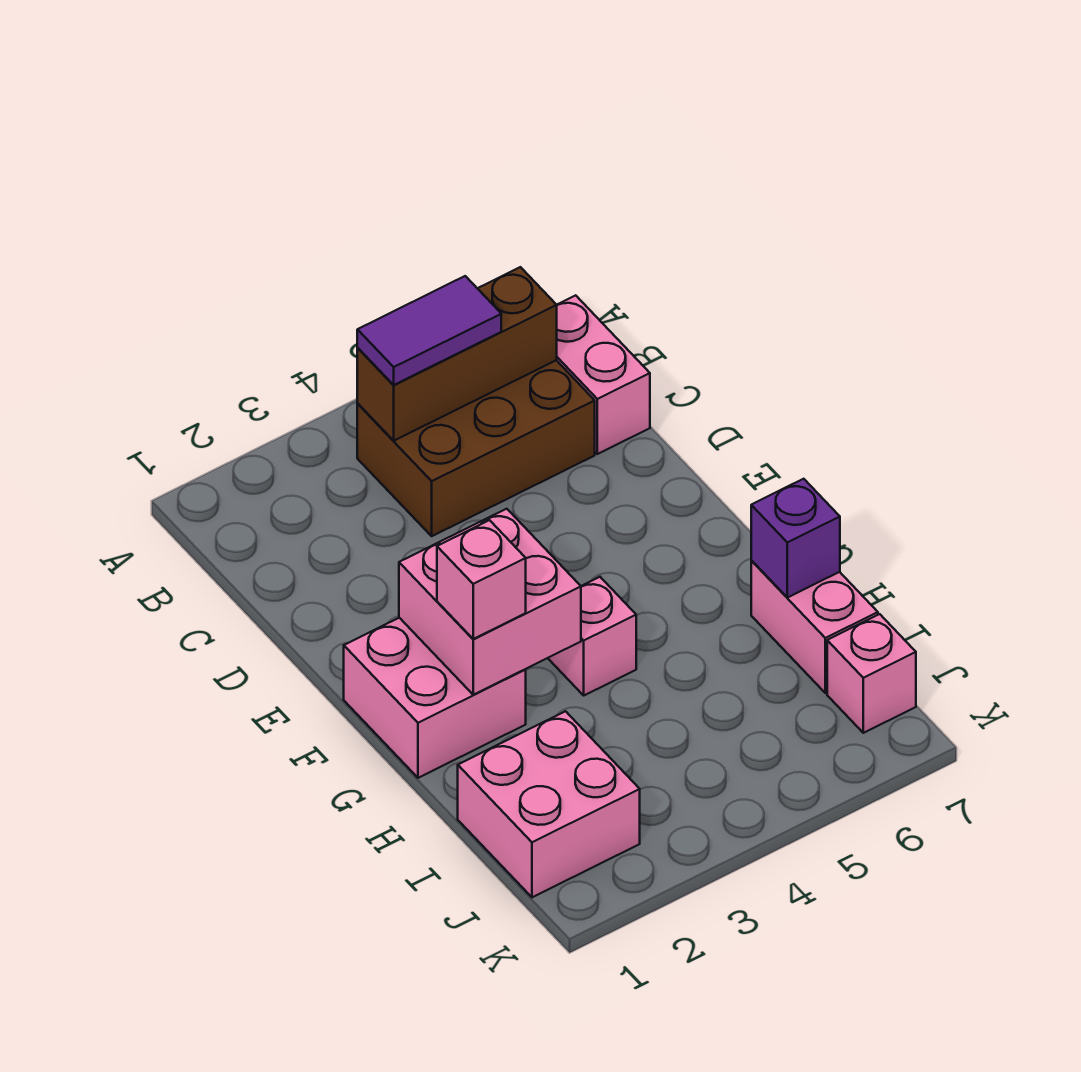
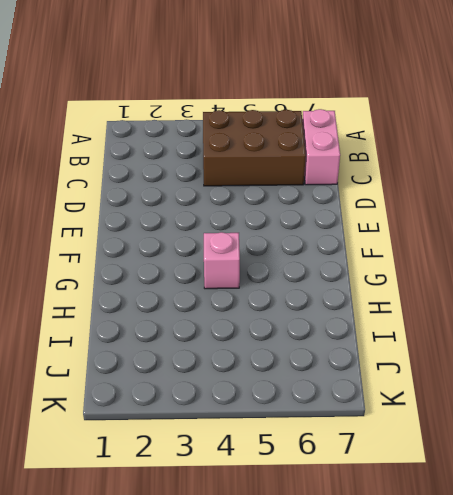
none -> pink 2x2 brick [344,618,526,778]
none -> pink 1x2 brick [751,561,878,693]
none -> pink 2x2 brick [458,711,640,897]

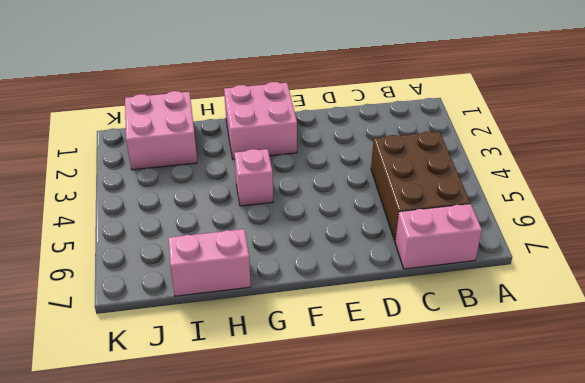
none -> pink 1x1 brick [827,614,916,733]
none -> brown 1x3 brick [357,267,557,441]
none -> pink 2x2 brick [399,509,581,695]

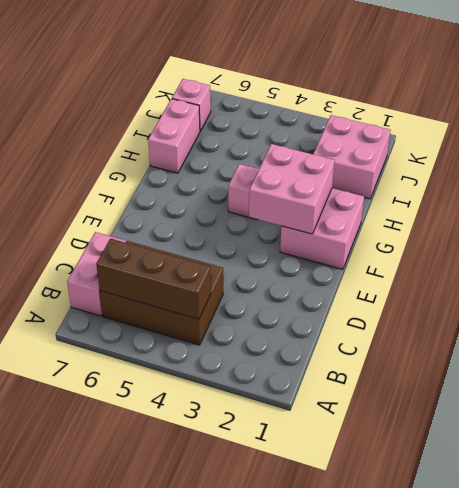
none -> purple 1x1 brick [751,479,840,598]
none -> purple 1x2 tile [357,276,501,385]
none -> pink 1x1 brick [437,520,526,639]

